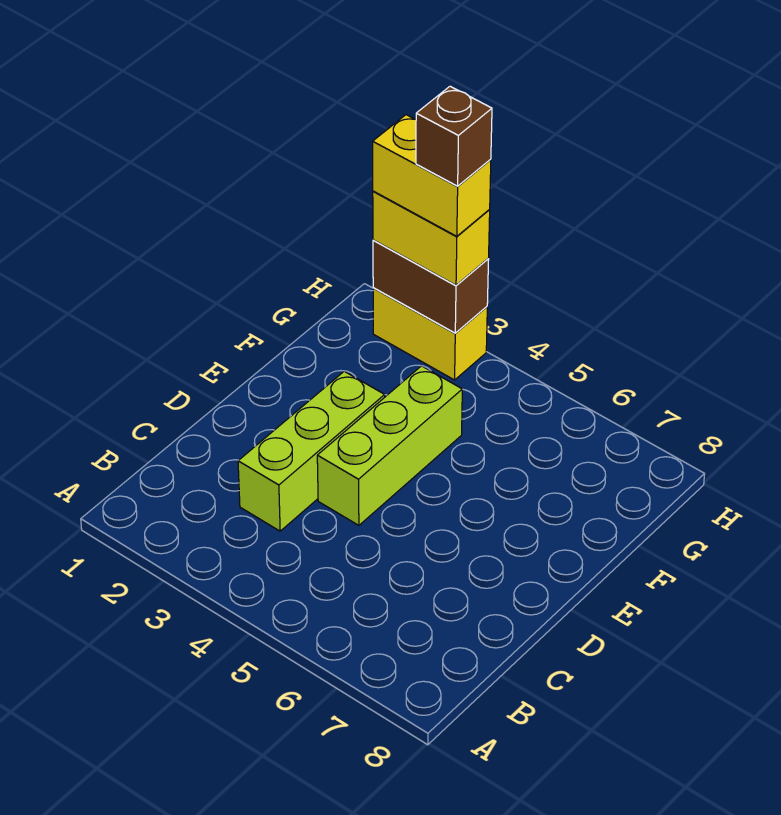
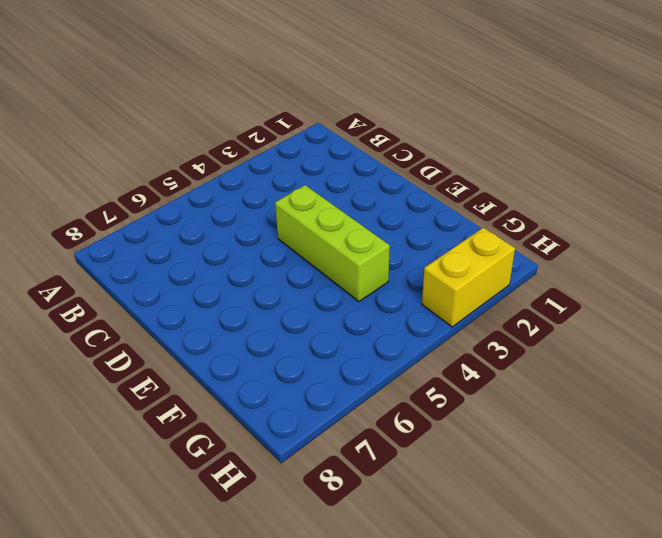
none -> lime 1x3 brick [238,371,385,531]
none -> brown 1x2 brick [373,240,489,333]

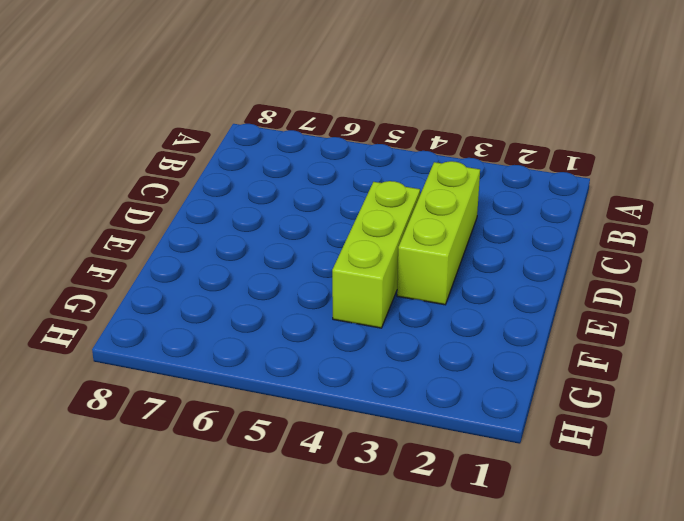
none -> yellow 1x2 brick [373,288,487,380]
none -> brown 1x2 brick [373,240,489,333]

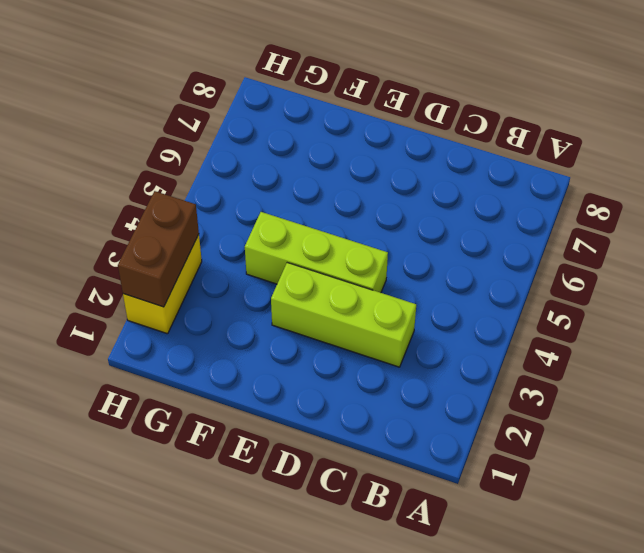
none -> yellow 1x2 brick [373,191,490,285]
none -> yellow 1x2 brick [373,115,491,236]

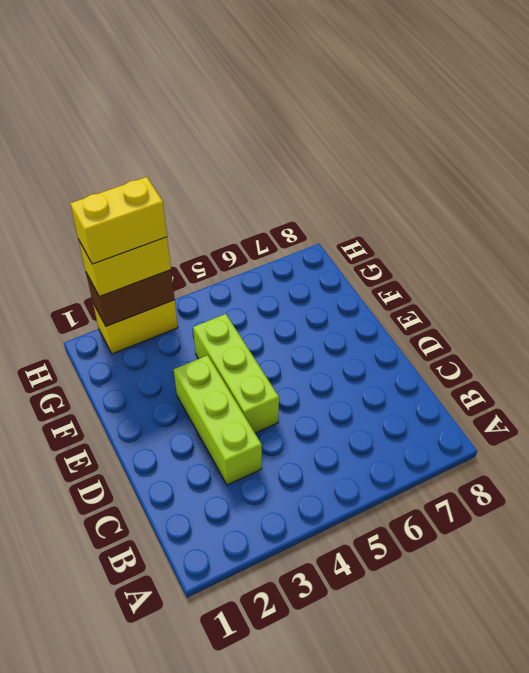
none -> brown 1x1 brick [416,86,492,186]

